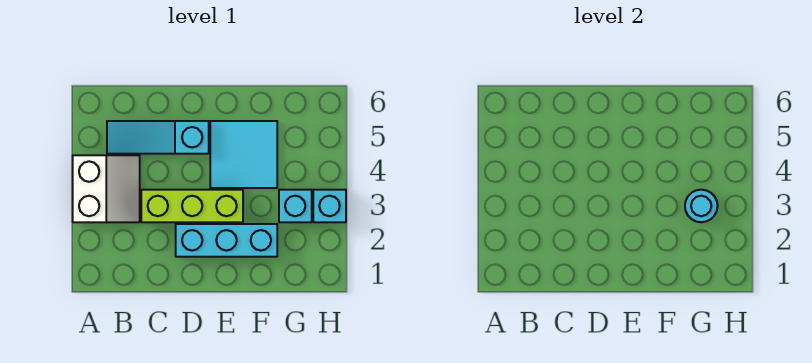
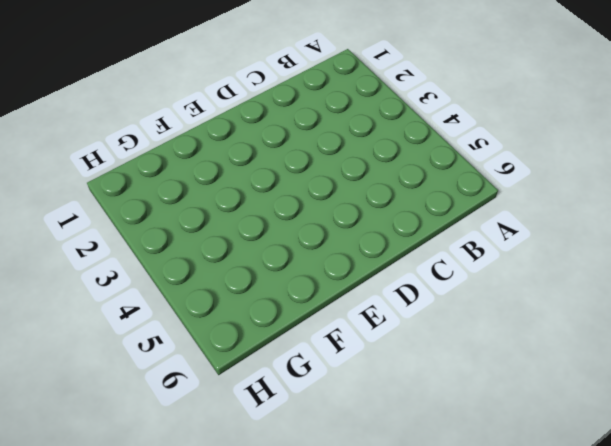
none -> white 2x2 slope [73,155,140,222]
none -> cyan 1x3 slope [107,121,209,154]

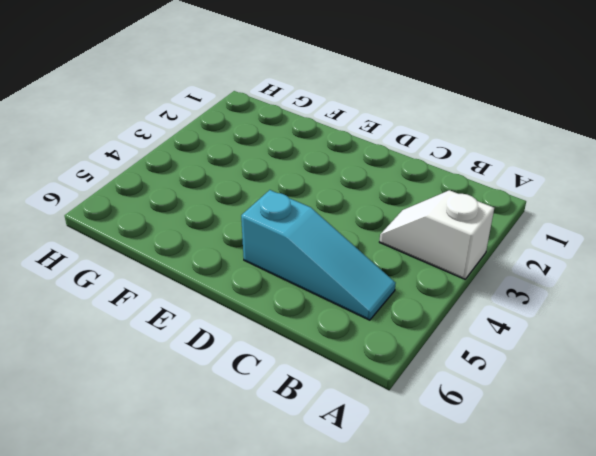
white 1x2 slope [380,190,494,279] -> white 2x2 slope [73,155,140,222]
none -> lime 1x3 brick [141,190,243,222]
none -> cyan 1x3 brick [176,224,277,257]

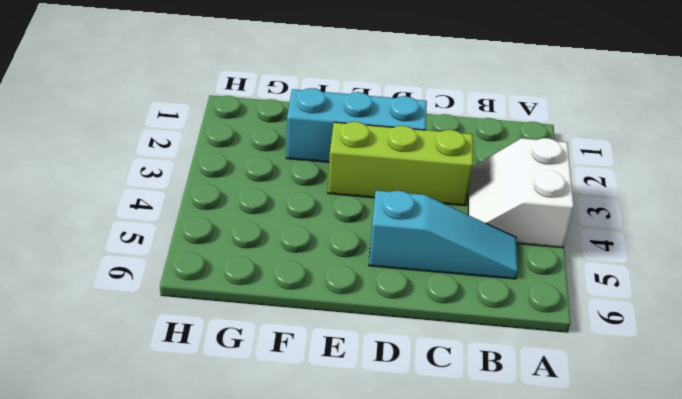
none -> cyan 2x2 tile [210,121,277,188]
none -> cyan 1x1 brick [279,190,312,222]

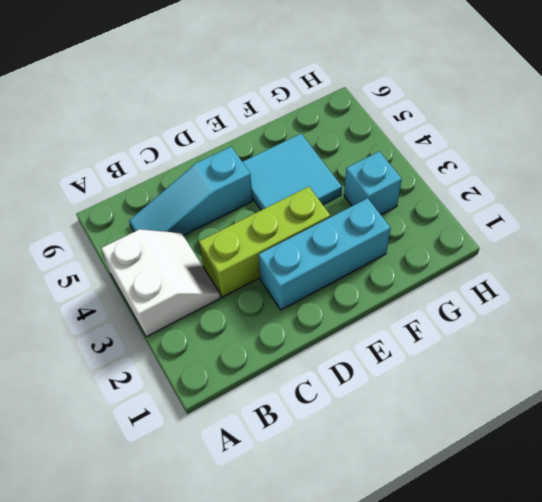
none -> cyan 1x1 brick [313,190,346,222]
none -> cyan 1x1 round brick [685,190,717,222]

